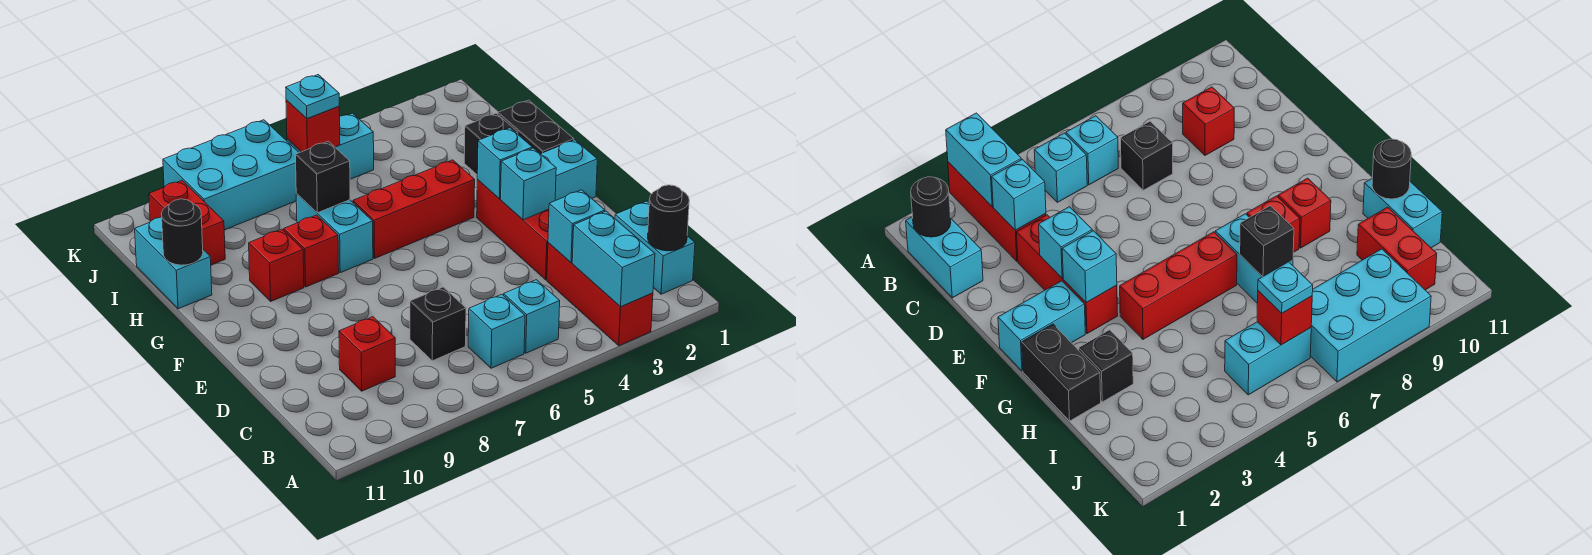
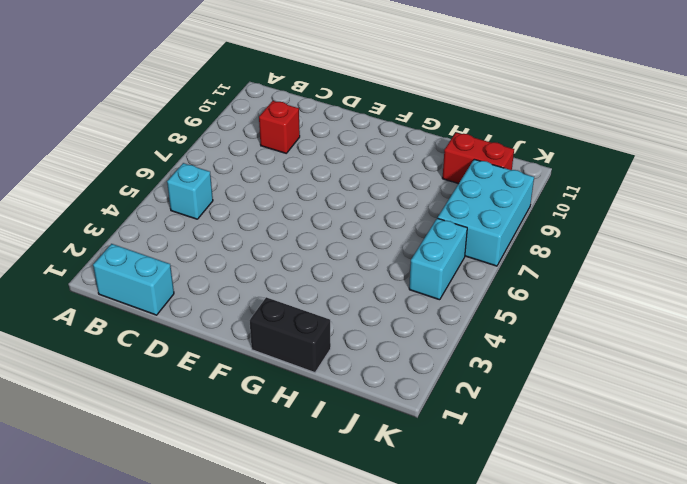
none -> red 1x3 brick [547,243,653,346]
none -> cyan 1x1 brick [468,294,525,368]
none -> black 1x1 brick [410,287,466,361]

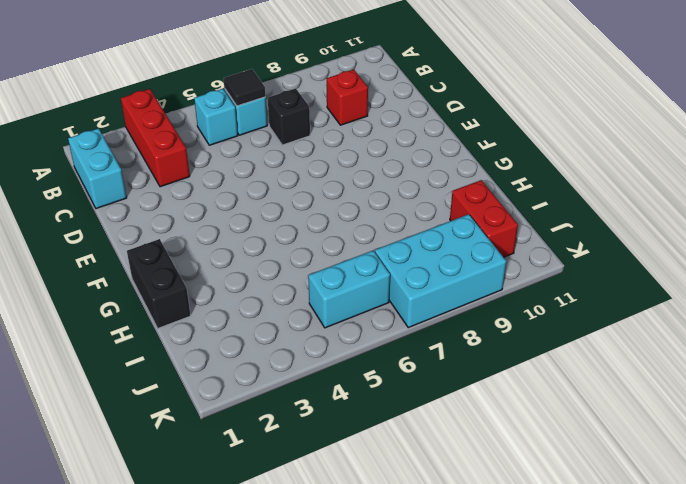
black 1x1 tile [224,69,265,106] -> none
none -> red 1x3 brick [477,180,549,280]
none -> cyan 1x2 brick [541,140,597,201]
none -> red 1x3 brick [353,160,475,258]

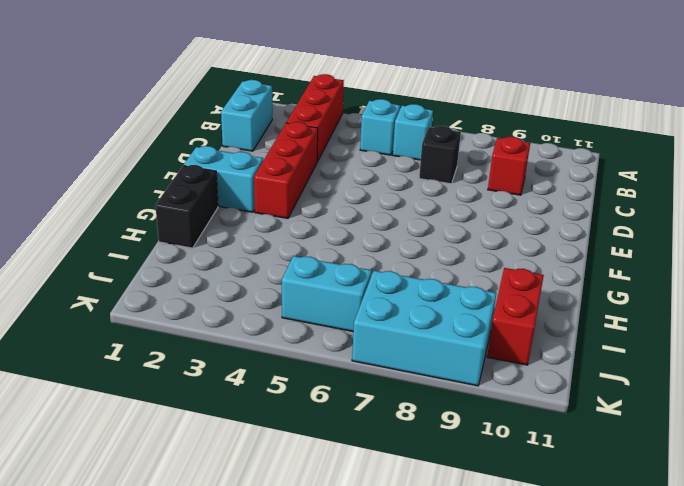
none -> red 1x3 brick [353,160,475,258]
none -> cyan 1x2 brick [296,194,373,273]
none -> red 1x1 brick [284,215,339,287]

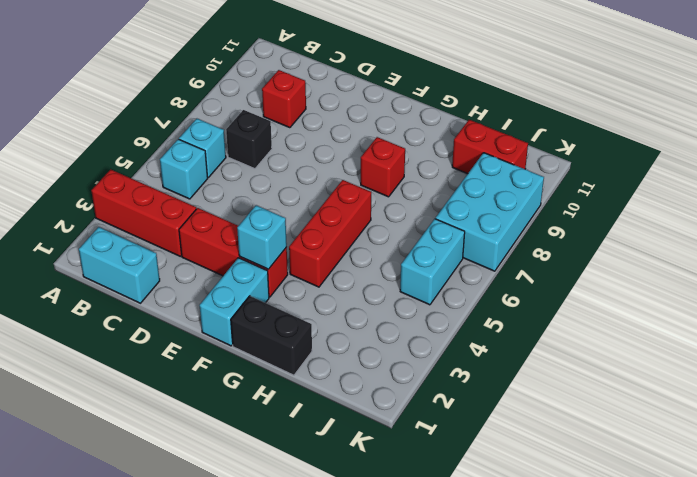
none -> cyan 1x2 brick [296,194,373,273]
none -> red 1x1 brick [249,229,304,301]
none -> black 1x1 brick [464,113,518,174]

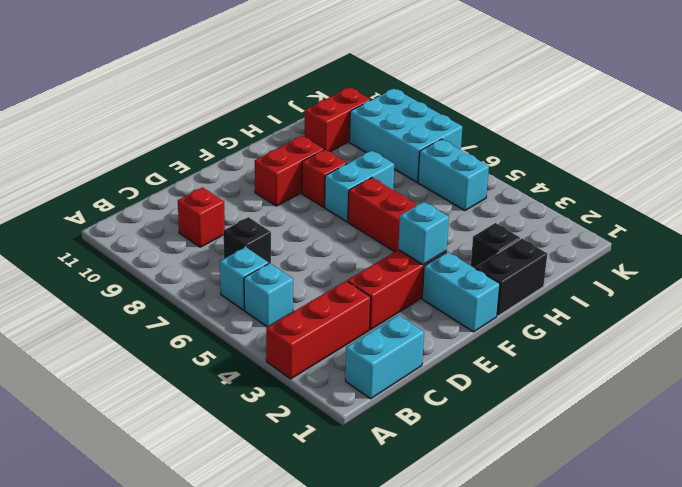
red 1x2 brick [255,136,324,206] -> red 1x1 brick [249,229,304,301]
none -> cyan 1x2 brick [135,217,212,309]
none -> cyan 1x2 brick [572,211,655,307]
none -> black 1x1 round brick [648,185,689,251]

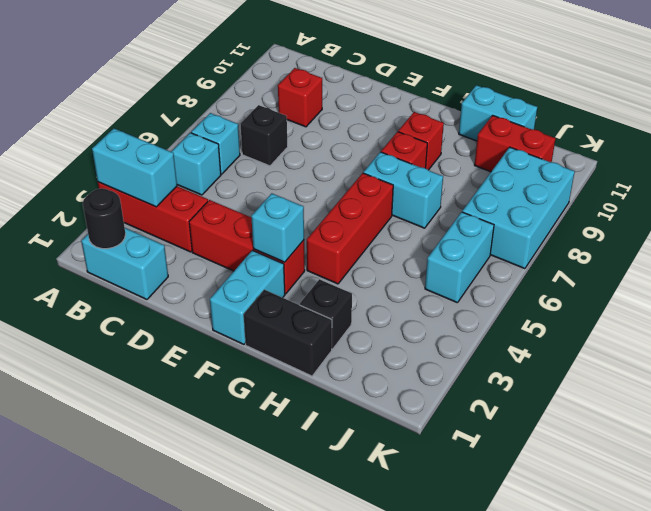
none -> cyan 1x1 brick [548,190,605,263]
none -> cyan 1x1 brick [501,148,556,220]
none -> black 1x1 brick [296,141,350,213]

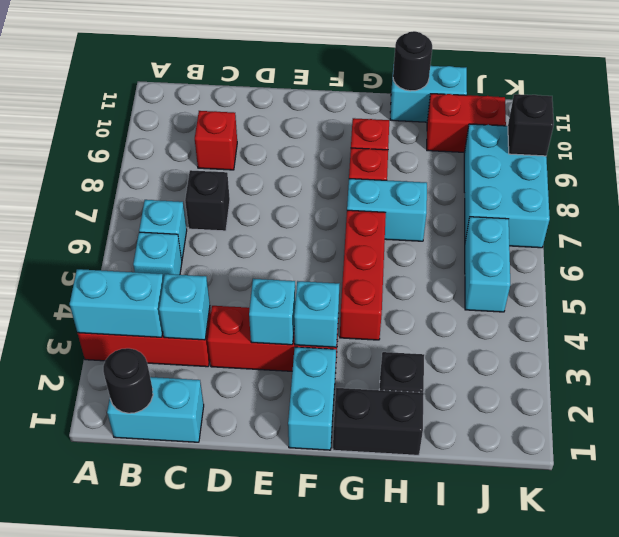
black 1x1 brick [508,94,554,156] -> black 1x1 brick moved to [296,141,350,213]
none -> red 1x1 brick [286,100,340,152]
none -> cyan 1x1 plate [286,75,339,119]

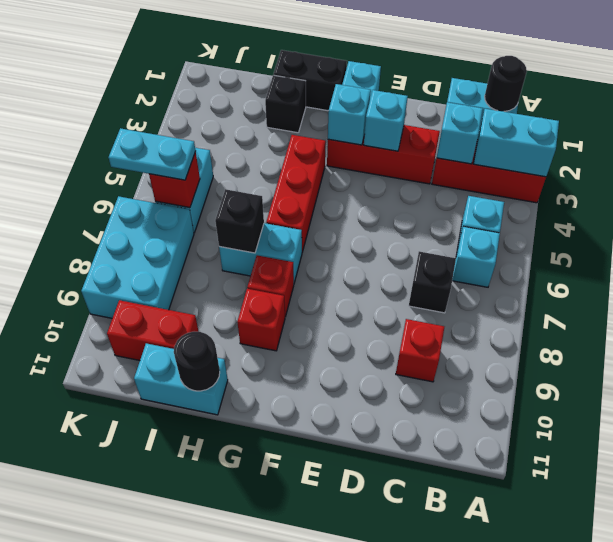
cyan 1x2 plate [108,128,196,180] -> cyan 1x1 plate [286,75,339,119]

